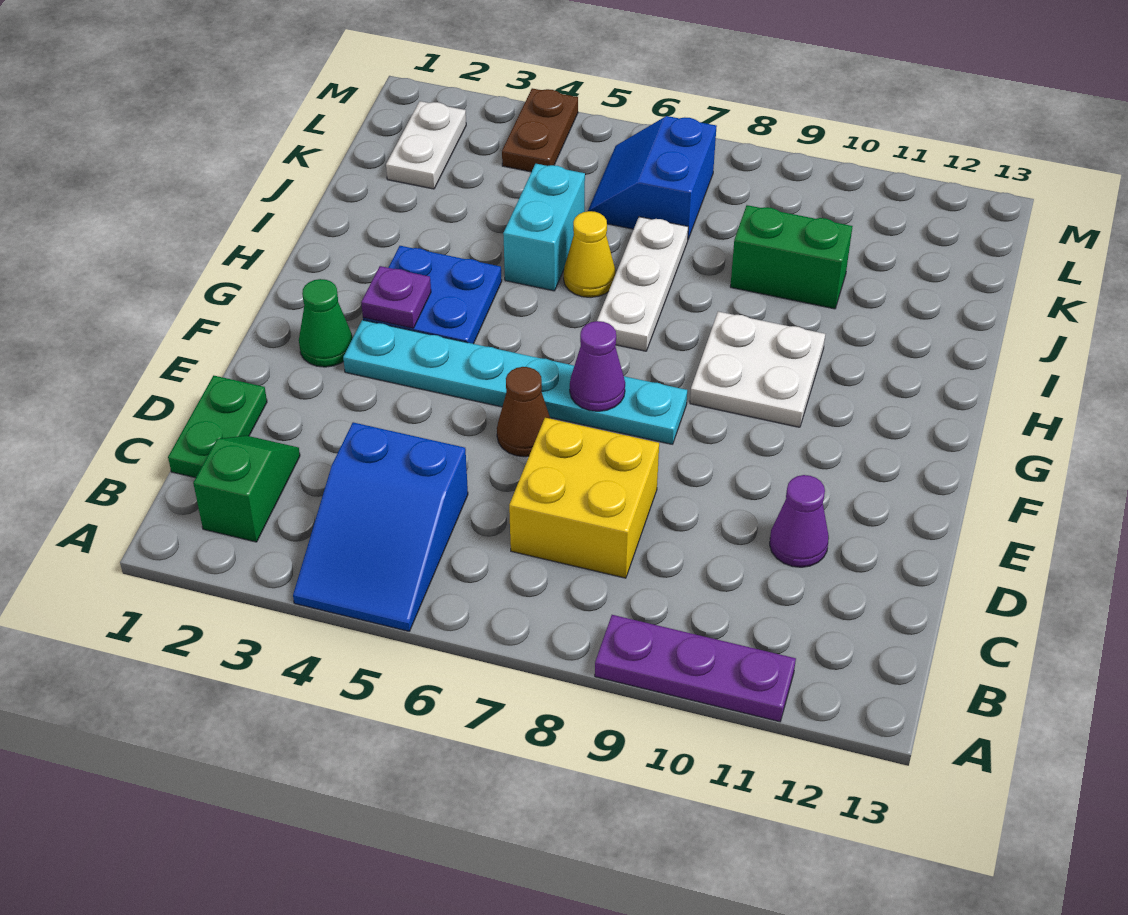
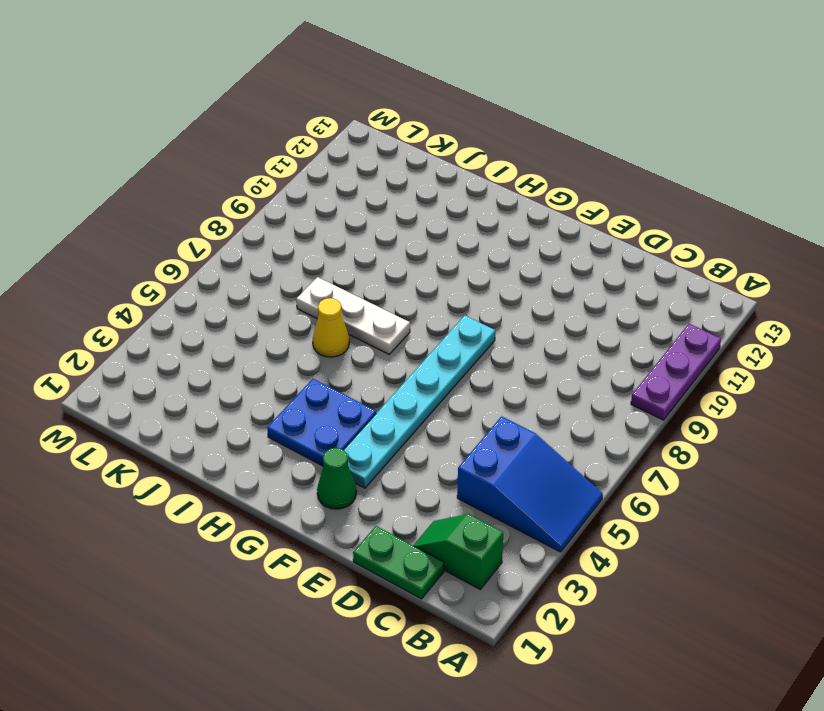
none -> yellow 2x2 brick [509,418,659,578]
none -> purple 1x1 cone [770,475,829,567]
none -> brown 1x1 cone [497,367,550,457]

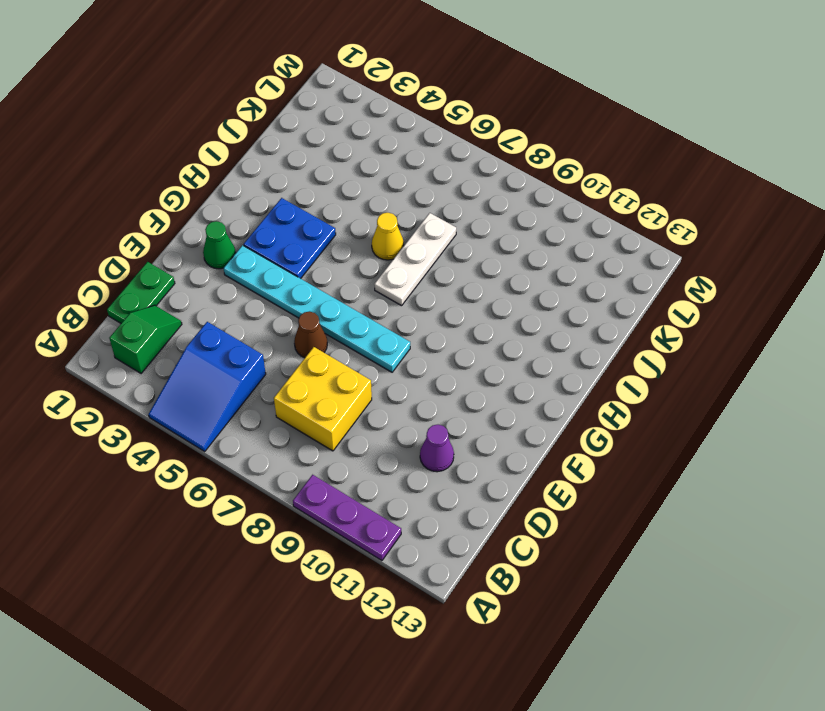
none -> white 2x2 plate [690,312,825,427]
none -> cyan 1x2 brick [503,164,585,291]
none -> green 1x2 brick [730,205,853,309]

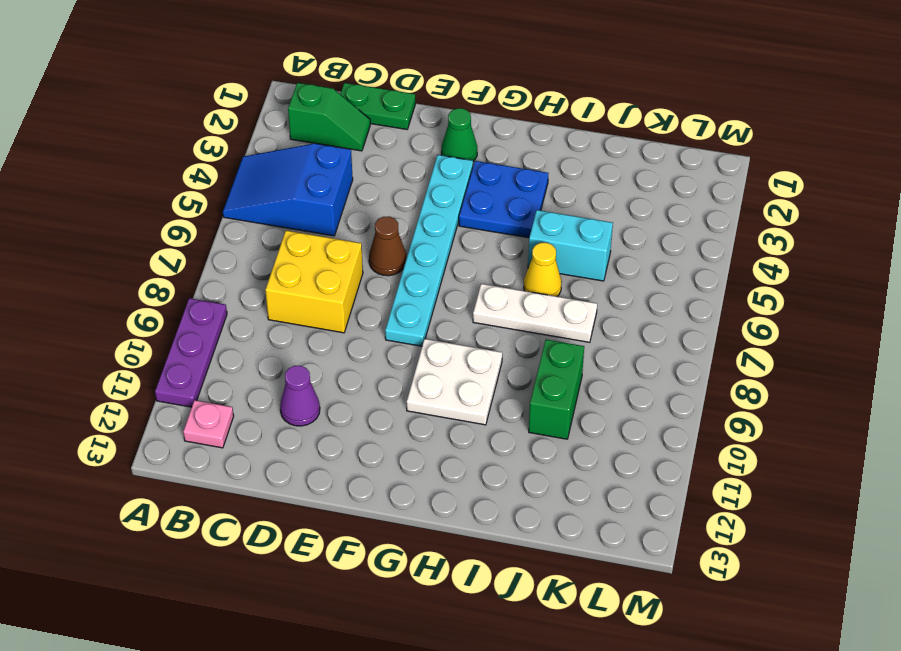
pink 1x1 plate [183,400,234,448] -> none
none -> white 1x2 plate [386,101,466,189]
none -> blue 2x2 slope [588,116,717,239]
none -> brown 1x2 plate [502,88,578,172]

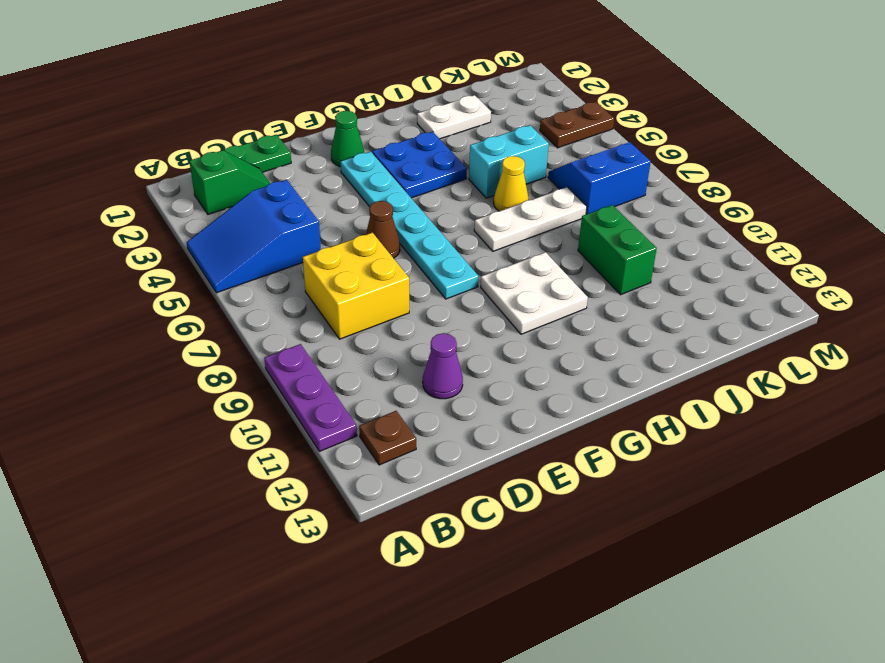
brown 1x1 plate [359,411,416,465] -> none
white 1x2 plate [417,95,491,139] -> white 1x2 plate moved to [386,101,466,189]
none -> purple 1x1 cone [570,321,625,411]
none -> purple 1x1 plate [361,266,431,328]

